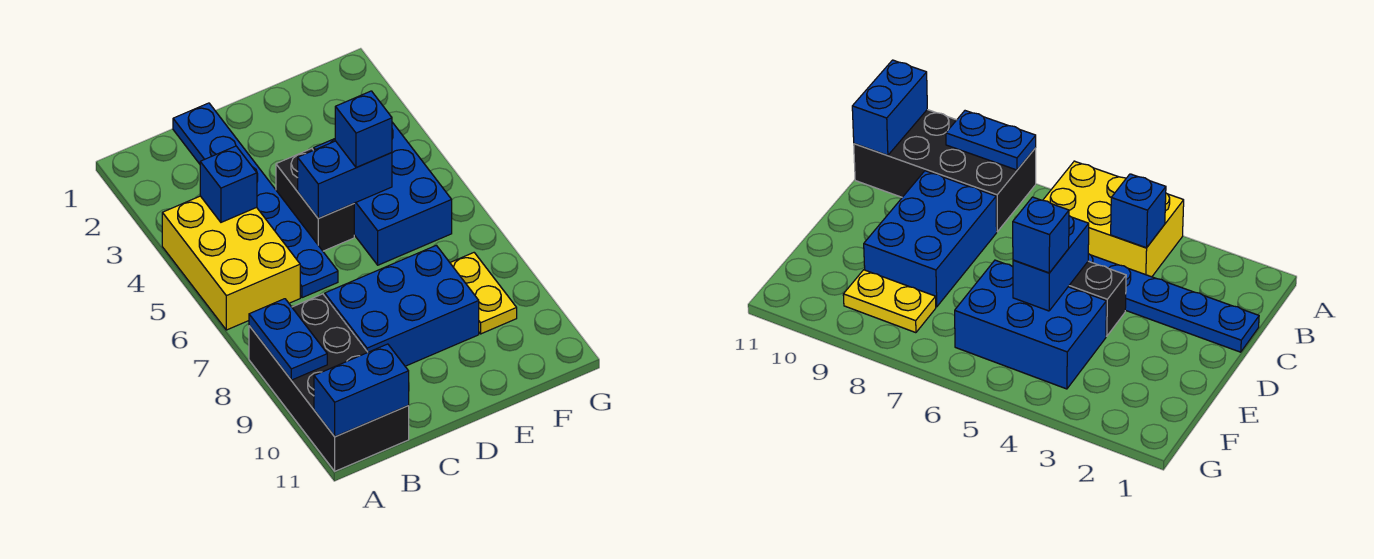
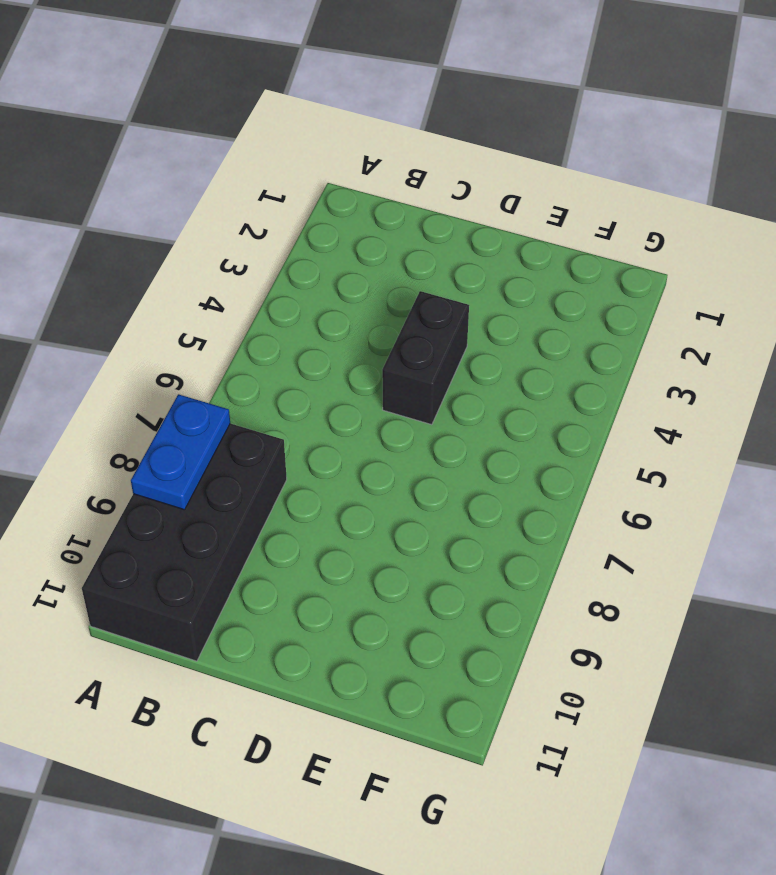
none -> yellow 2x3 brick [162,196,300,330]
none -> blue 1x6 plate [173,103,338,298]
none -> blue 2x3 brick [325,245,479,366]

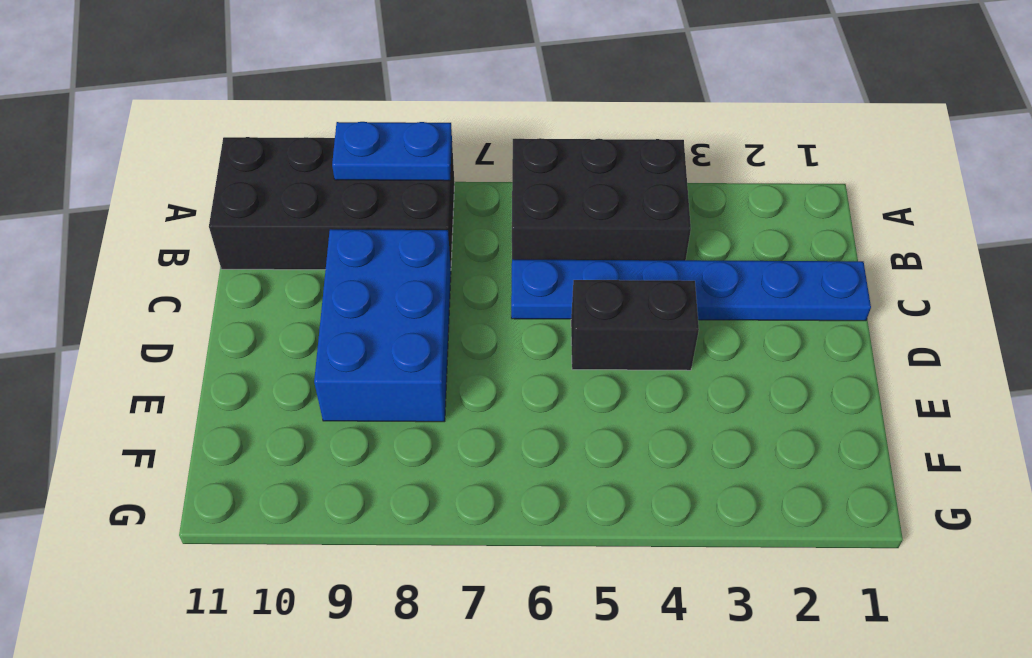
black 2x3 brick [512,138,691,260] -> yellow 2x3 brick [162,196,300,330]
none -> blue 2x3 brick [314,122,452,265]
none -> yellow 1x2 plate [450,253,517,334]
none -> blue 1x2 brick [314,344,409,437]

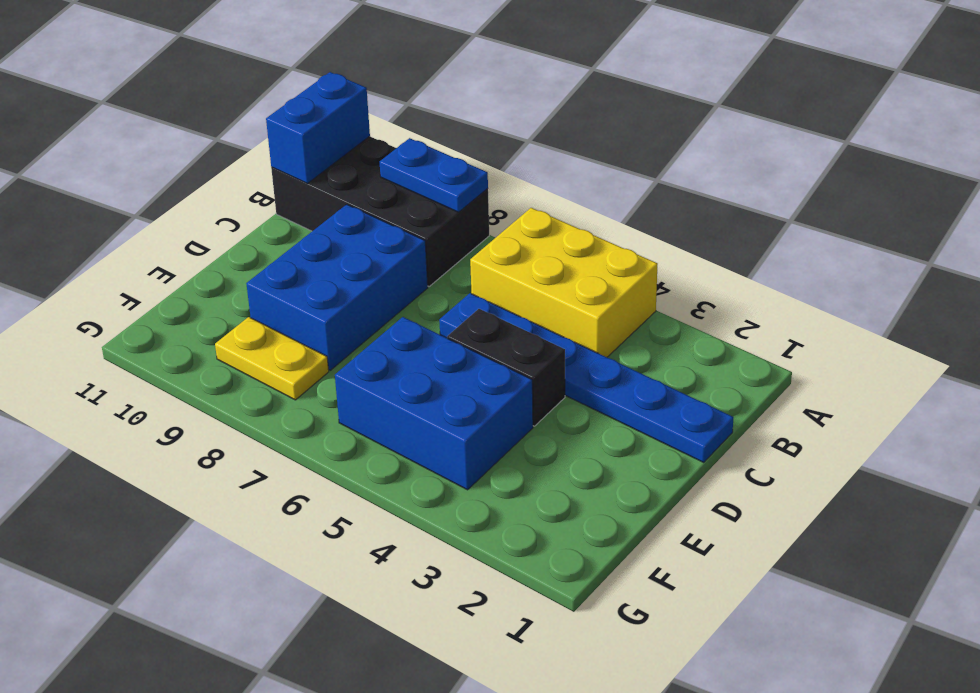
none -> blue 1x1 brick [200,146,257,222]
none -> blue 1x2 brick [298,141,392,218]
none -> blue 1x1 brick [335,91,392,168]

